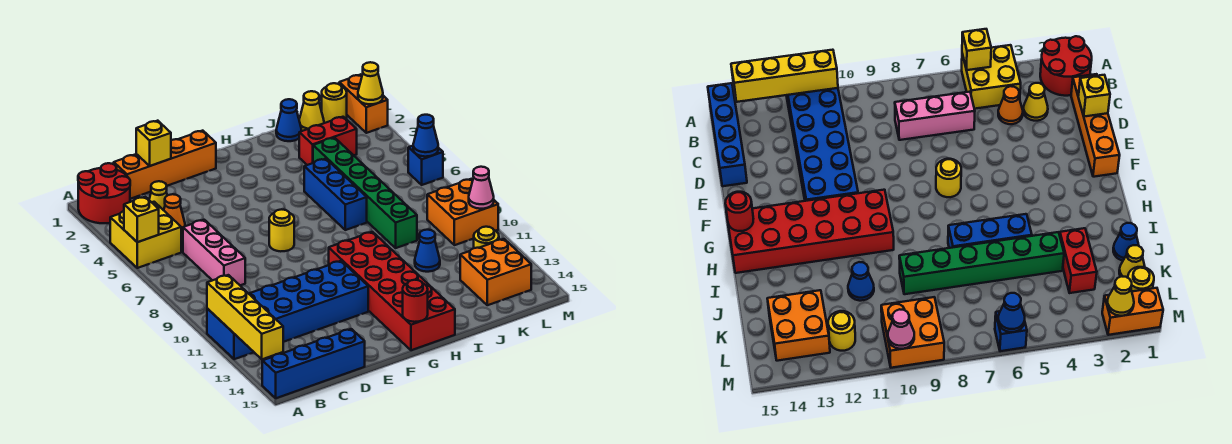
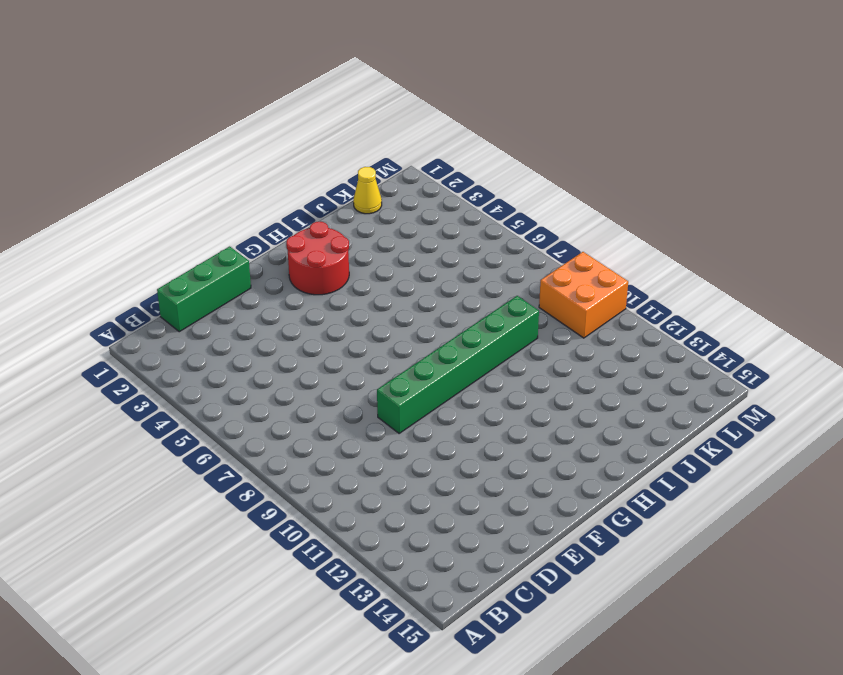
green 1x3 brick [157,246,251,332] -> orange 1x4 brick [114,131,216,199]
green 1x6 brick [377,296,539,434] -> green 1x6 brick turned to [313,138,417,248]
red 2x2 round brick [286,222,349,295] -> red 2x2 round brick moved to [78,163,130,223]
none -> yellow 2x2 brick [110,202,181,268]
none -> blue 2x6 brick [207,261,368,359]
none -> blue 1x4 brick [262,329,365,398]

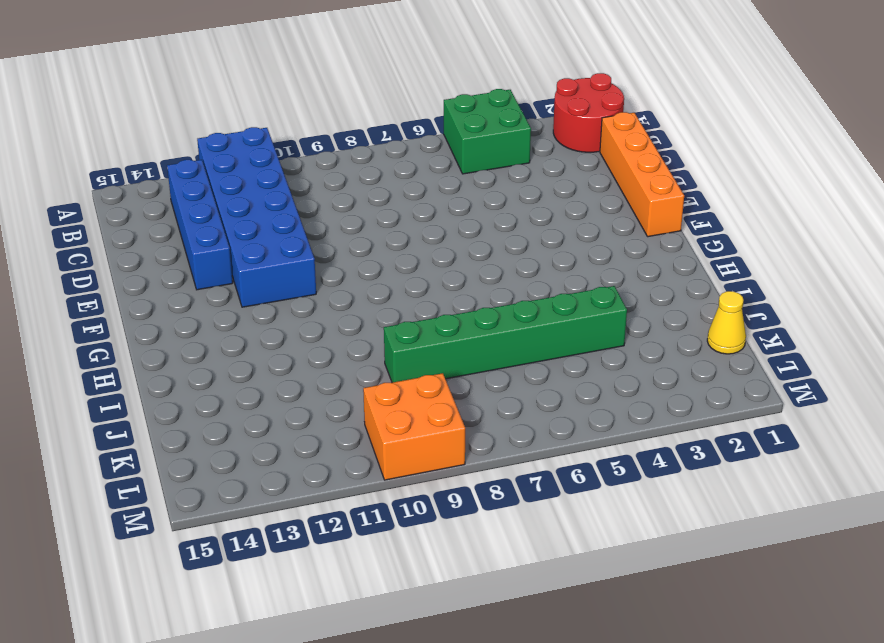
green 2x2 brick [444,89,531,174] -> yellow 2x2 brick [110,202,181,268]
blue 1x4 brick [167,160,233,290] -> blue 1x4 brick moved to [262,329,365,398]
none -> yellow 1x1 cone [149,181,167,210]
none -> orange 1x1 cone [164,194,185,234]
none -> pink 1x3 brick [183,220,245,286]

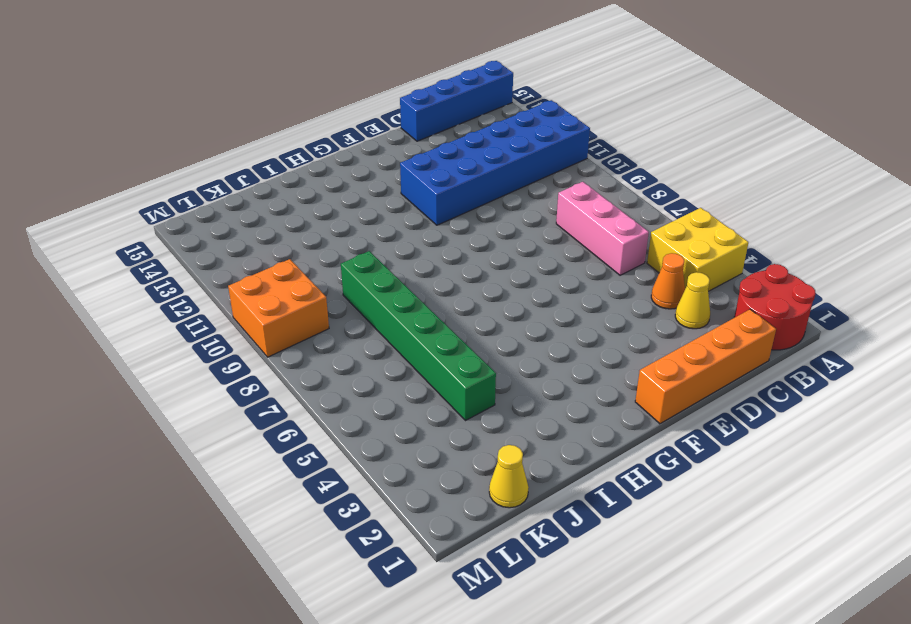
none -> yellow 1x1 round brick [269,209,294,251]
none -> red 2x6 brick [329,232,455,350]
none -> blue 1x3 brick [304,159,367,230]

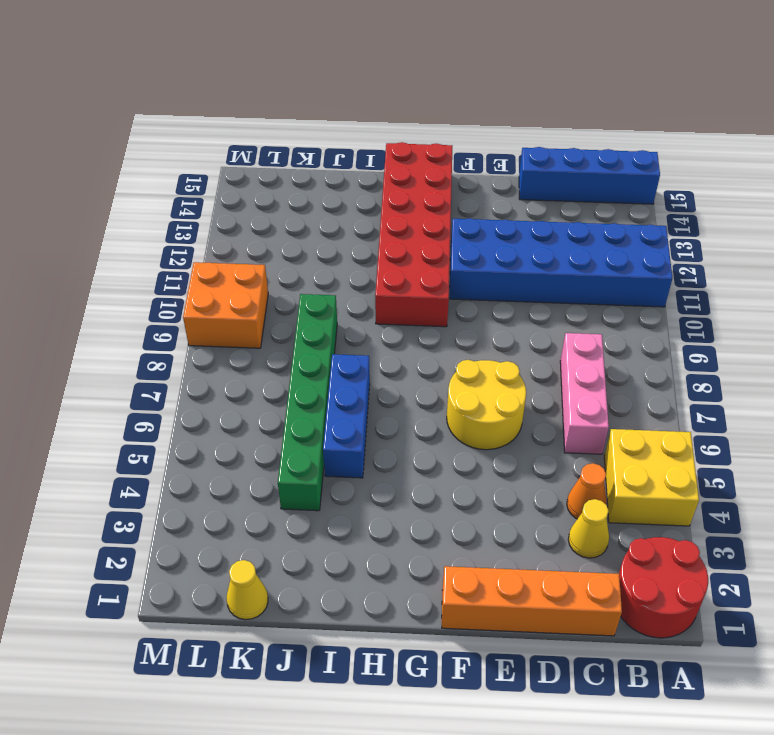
yellow 2x2 round brick [447,360,526,450] -> yellow 1x1 round brick [269,209,294,251]
none -> blue 1x1 cone [276,99,302,141]
none -> red 1x2 brick [299,117,357,165]
none -> blue 1x1 cone [415,230,440,272]

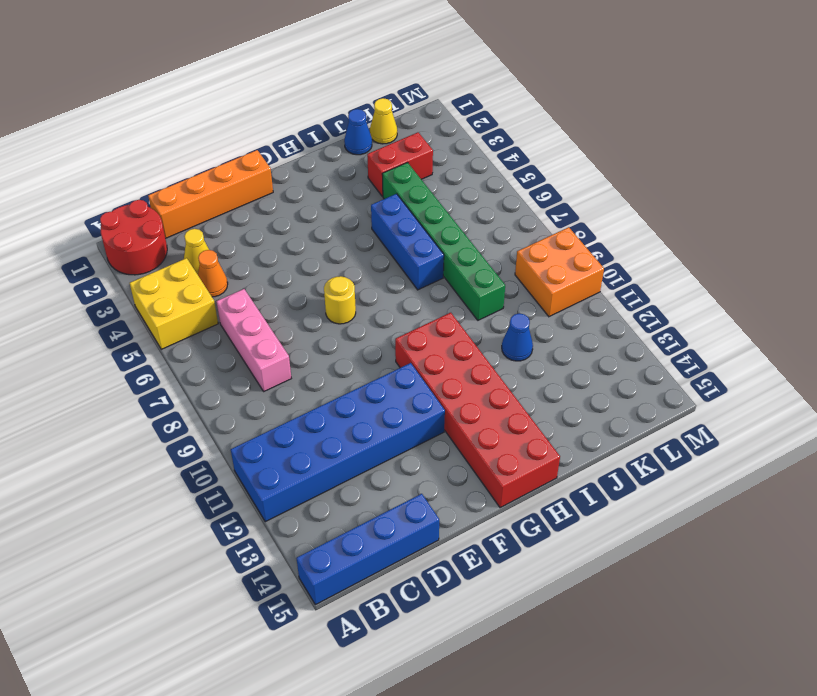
none -> orange 2x2 brick [460,239,531,305]
none -> yellow 1x1 round brick [322,83,347,123]
none -> yellow 1x1 round brick [474,227,499,248]

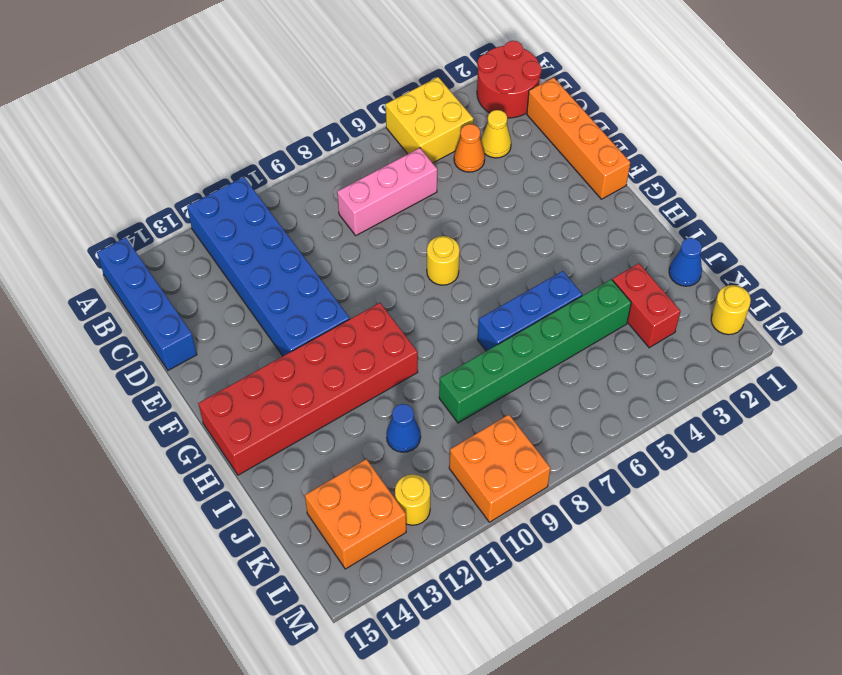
none -> yellow 1x1 cone [299,91,324,131]
none -> orange 1x2 brick [339,74,388,133]
none -> blue 1x1 brick [408,146,443,185]

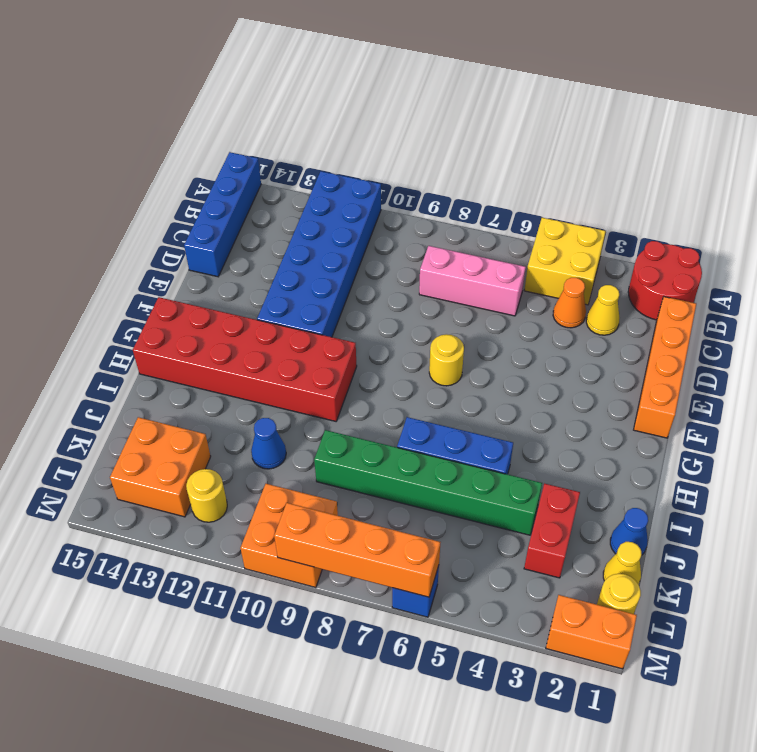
orange 1x4 brick [274,503,440,597] -> blue 1x1 cone [413,115,438,157]
none -> yellow 1x1 brick [124,197,159,242]
none -> yellow 1x4 brick [207,275,283,359]
none -> yellow 1x1 brick [136,121,171,166]

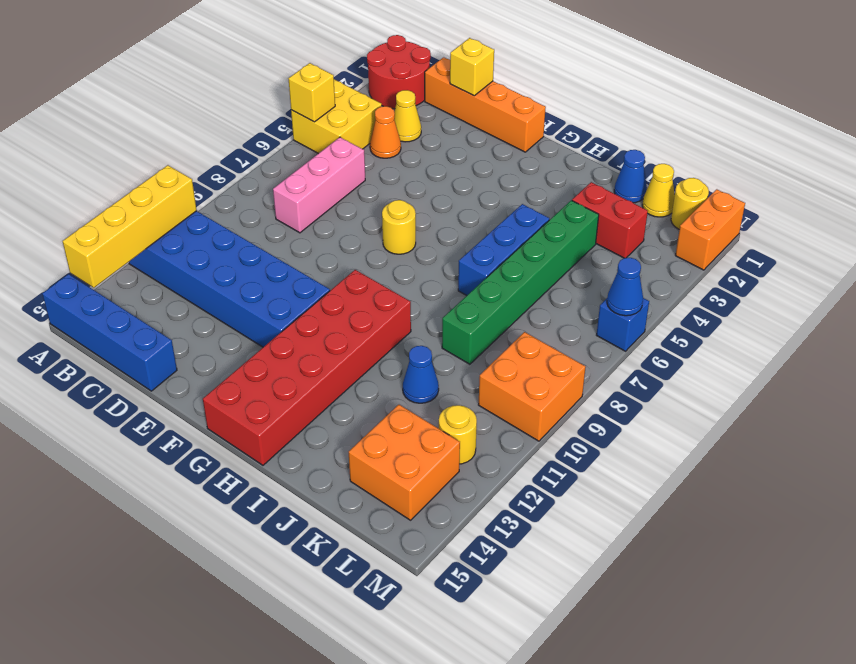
none -> red 1x1 round brick [403,280,428,322]
none -> yellow 1x1 cone [358,62,383,104]
none -> pink 1x1 cone [469,167,494,209]

